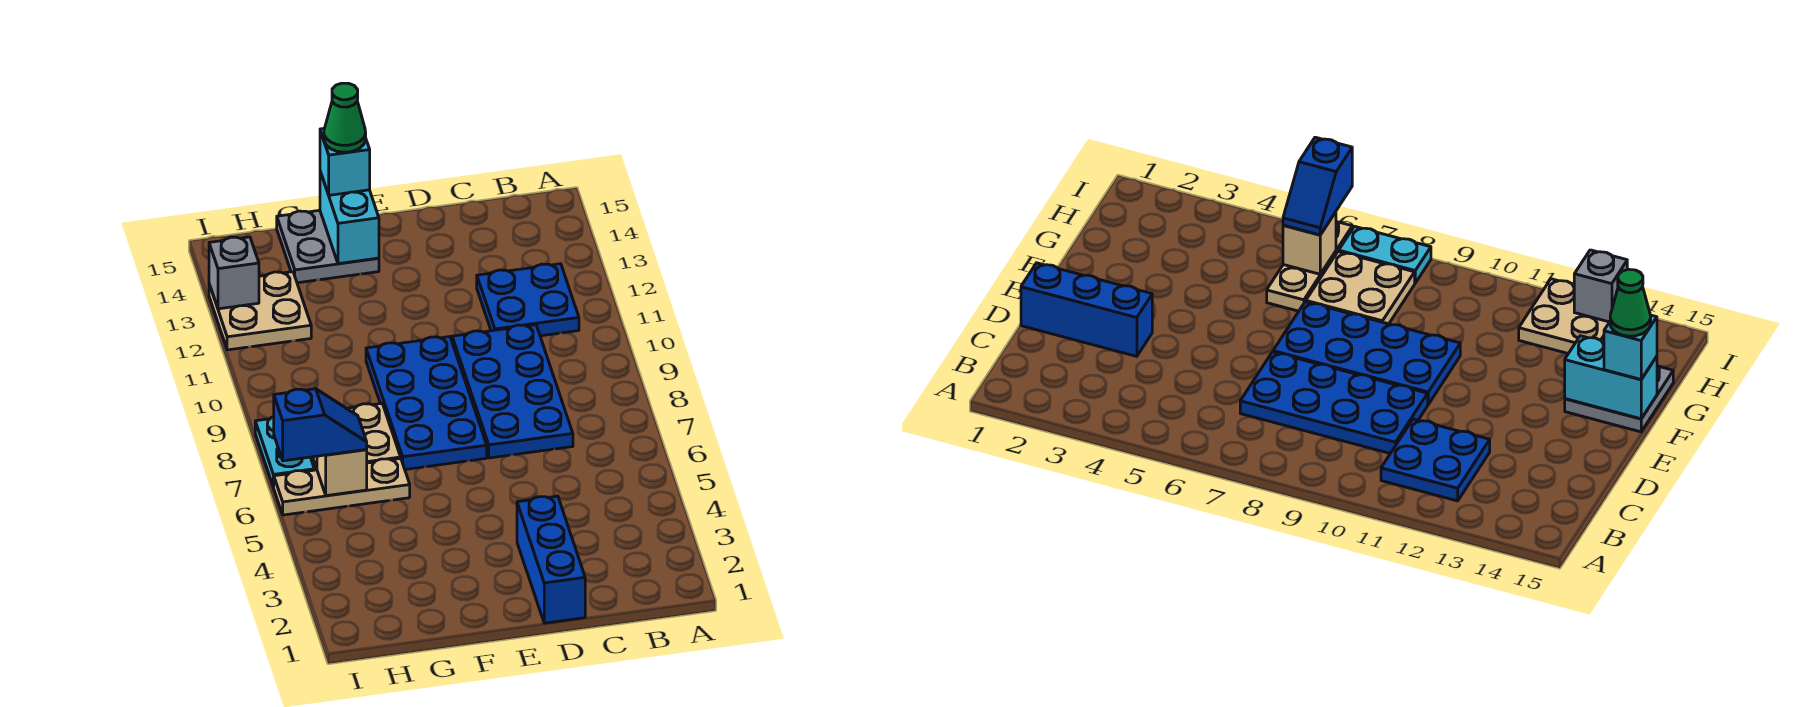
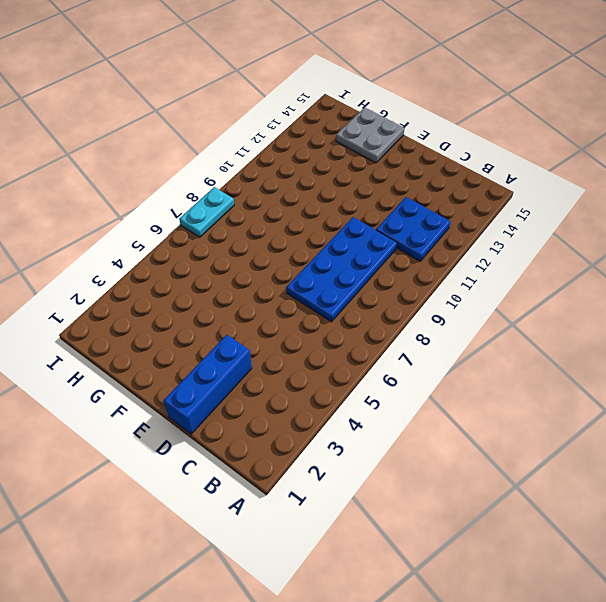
none -> blue 2x4 plate [366,337,487,470]
none -> tan 1x3 plate [274,458,410,515]
none -> tan 2x2 plate [311,403,401,470]

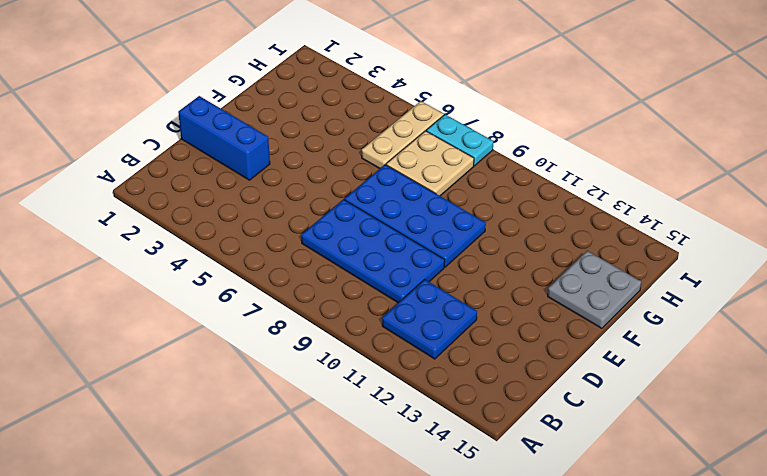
none -> tan 2x2 plate [209,272,311,350]
none -> cyan 1x2 brick [320,172,379,264]
none -> tan 1x1 brick [317,449,367,496]

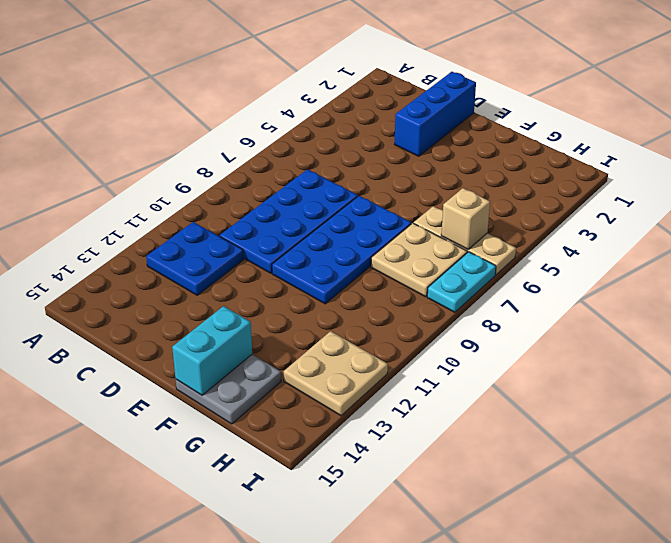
none -> grey 1x1 brick [209,237,259,309]
none -> cyan 1x1 brick [320,129,370,195]
none -> blue 1x2 slope [274,389,367,461]

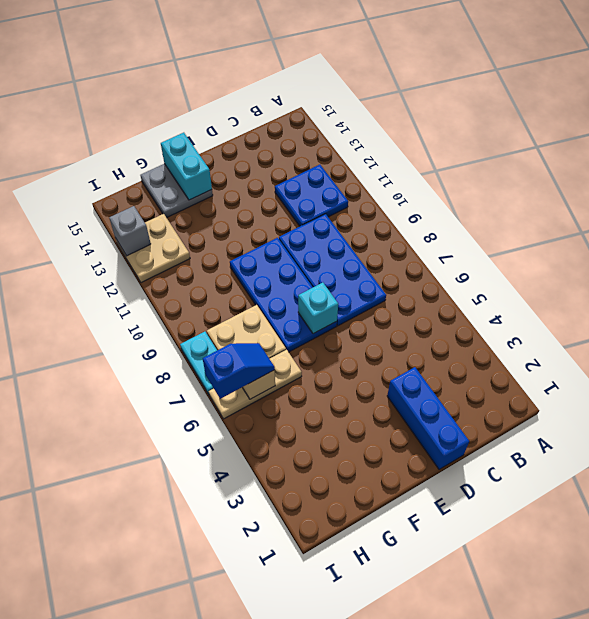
cyan 1x1 brick [298,283,338,334] -> cyan 1x1 brick moved to [320,129,370,195]
none -> green 1x1 cone [324,83,366,152]

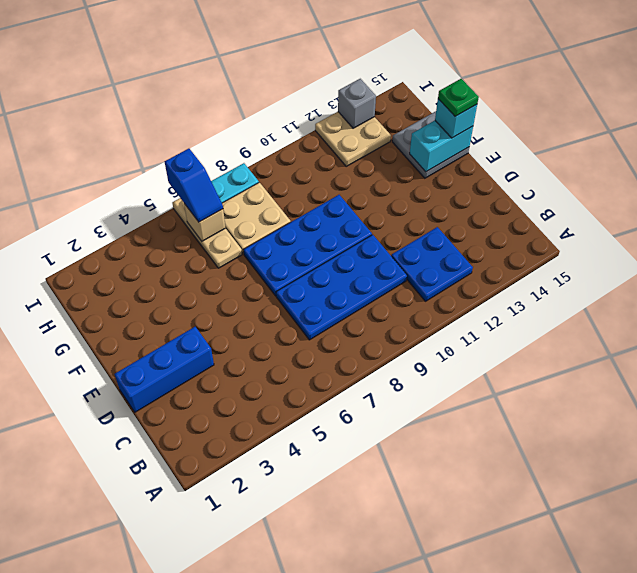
green 1x1 plate [438,79,479,116] -> green 1x1 cone [324,83,366,152]

